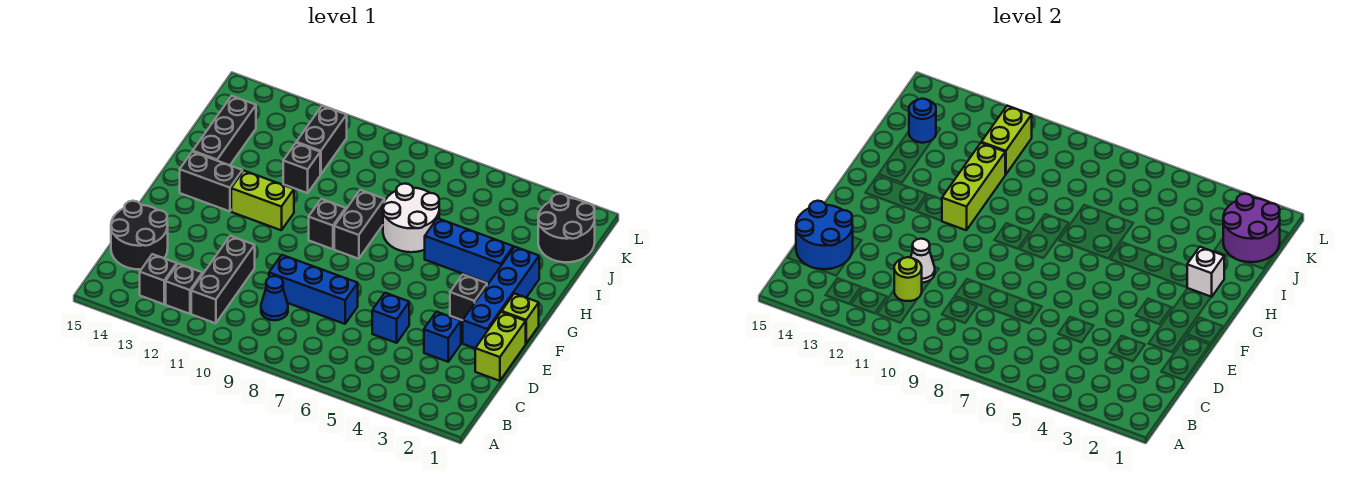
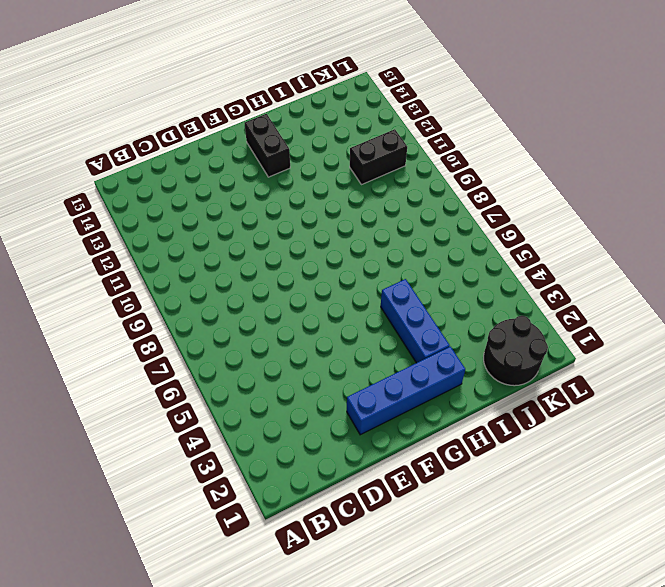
none -> black 1x3 brick [191,236,255,323]
none -> black 1x1 brick [166,264,203,314]
none -> black 1x1 brick [140,254,177,304]
none -> blue 1x1 cone [261,276,288,320]

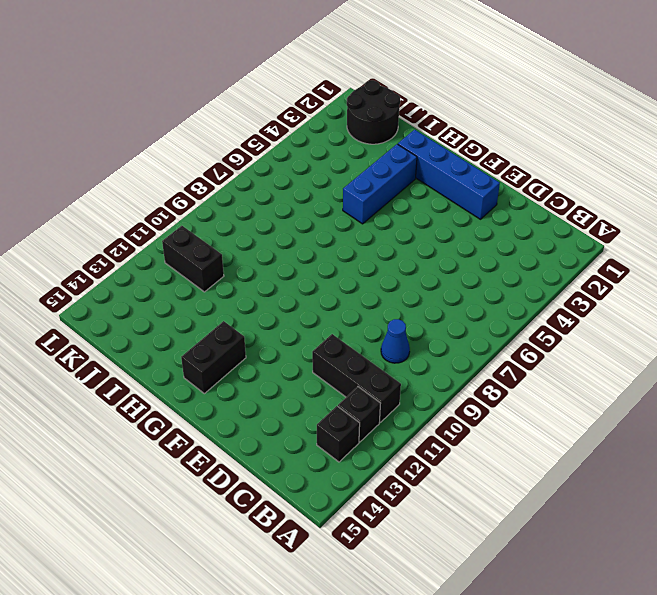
none -> black 2x2 round brick [111,201,168,269]
none -> lime 1x2 brick [475,312,526,381]
none -> blue 1x1 brick [424,312,461,362]
none -> blue 1x1 brick [372,293,409,343]

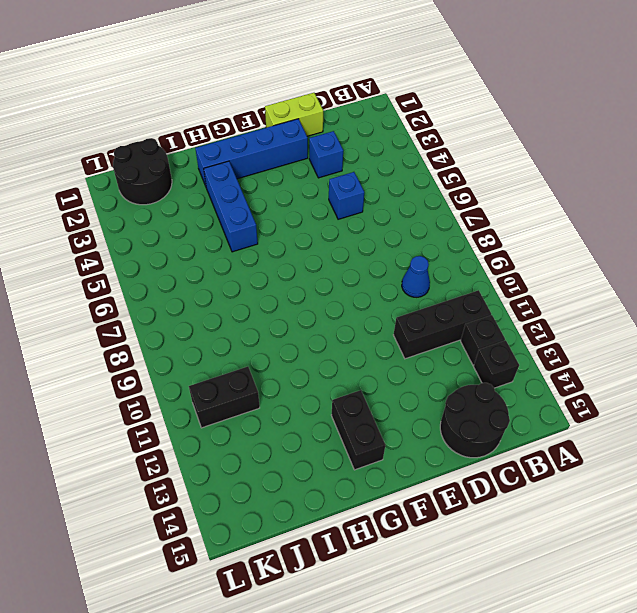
none -> blue 1x3 brick [269,255,358,324]
none -> lime 1x1 brick [502,293,539,343]
none -> black 1x1 brick [450,275,487,320]
none -> black 1x2 brick [334,190,385,259]

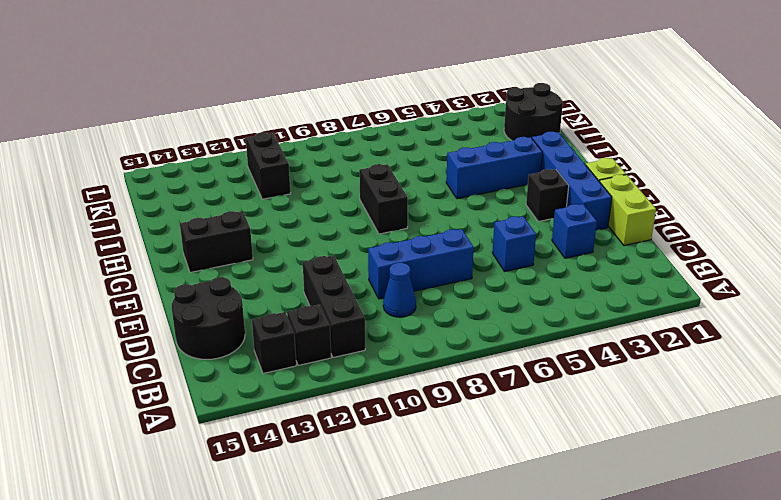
none -> black 1x1 brick [309,199,346,249]
none -> lime 1x2 brick [231,171,294,230]
none -> white 2x2 round brick [383,184,439,252]
none -> black 1x3 brick [193,96,256,165]

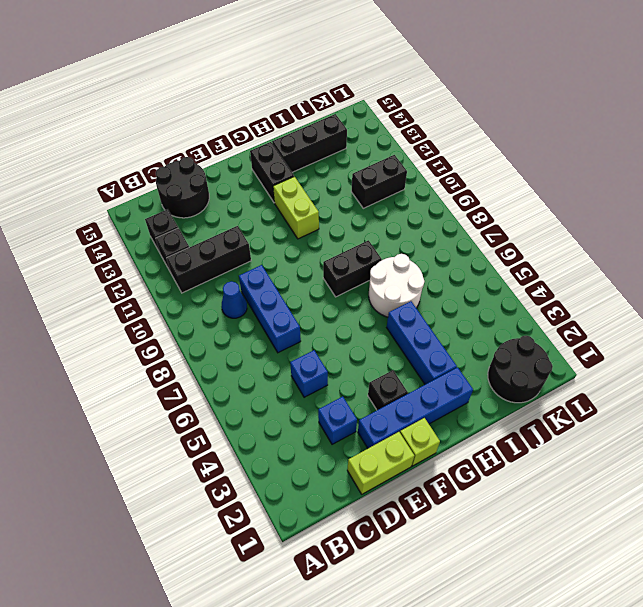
none -> black 1x1 brick [309,199,346,249]
none -> black 1x1 brick [283,143,320,193]
none -> lime 1x1 round brick [894,257,922,301]
none -> blue 2x2 round brick [796,201,853,269]

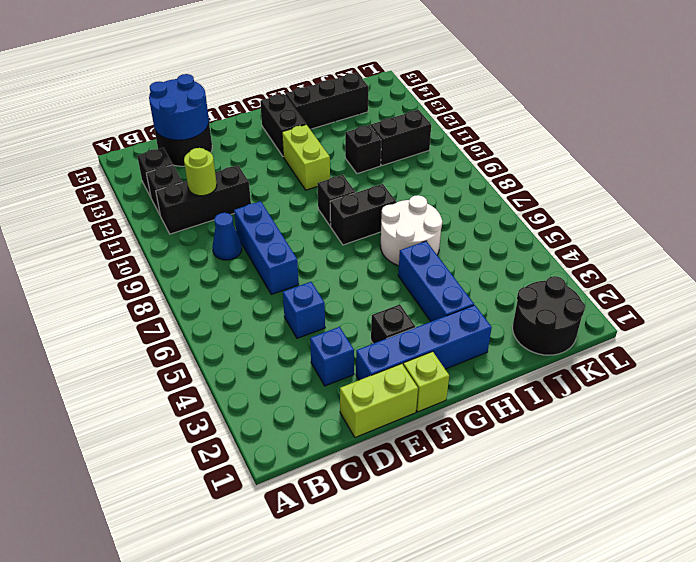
none -> white 1x1 cone [911,239,935,283]
none -> lime 1x3 brick [942,143,1005,230]
none -> white 1x1 brick [1187,247,1224,297]
none -> purple 2x2 round brick [1223,194,1280,262]

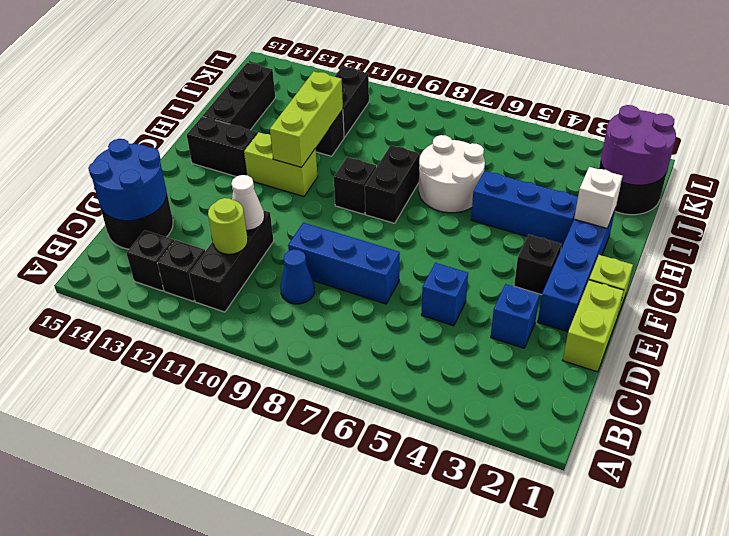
none -> lime 1x2 brick [981,106,1032,175]
none -> blue 1x1 round brick [909,99,936,143]

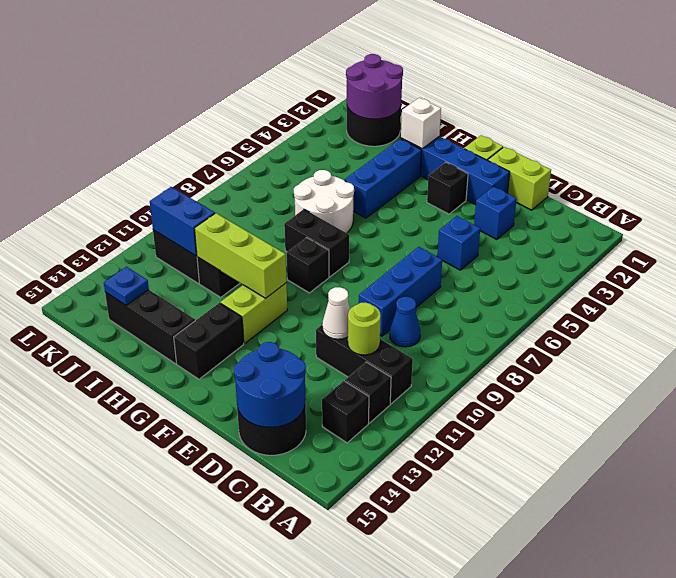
blue 1x2 brick [150,187,215,256] -> lime 1x2 brick [981,106,1032,175]
blue 1x1 plate [104,267,149,305] -> blue 1x1 round brick [909,99,936,143]

